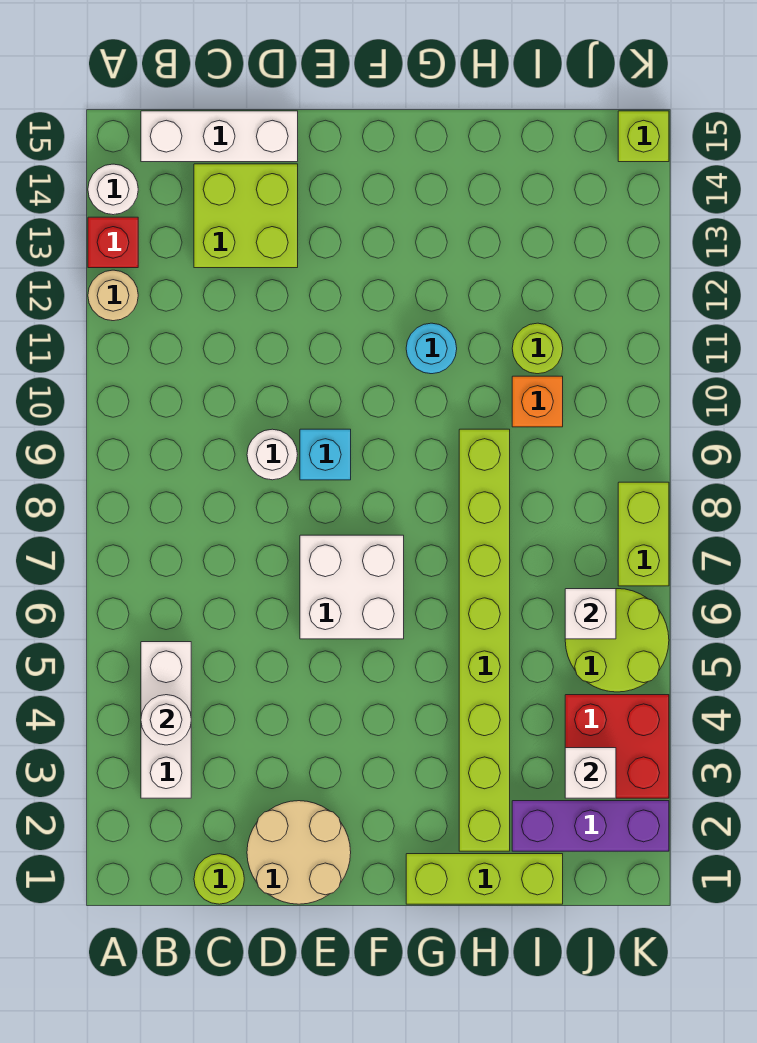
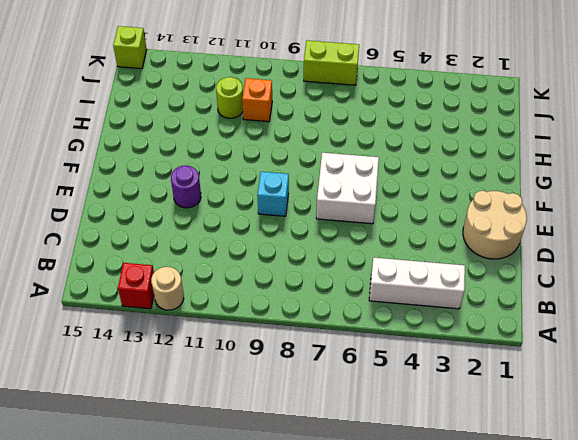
purple 1x1 round brick [171,166,201,208] -> none
none -> white 1x1 round brick [88,164,138,215]
none -> white 1x3 brick [141,111,298,162]
none -> lime 1x1 round brick [194,854,244,904]

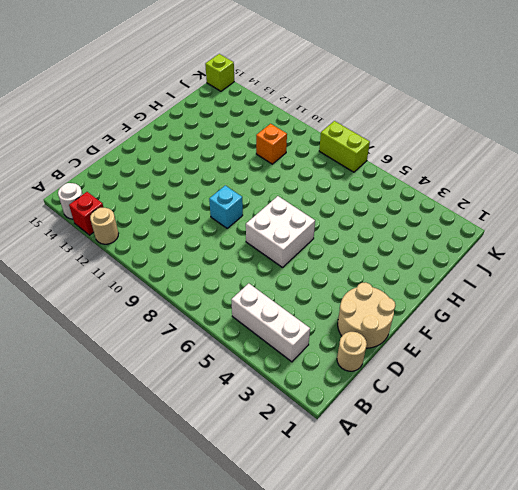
tan 1x1 round brick [337,332,367,371] -> lime 1x1 round brick [194,854,244,904]
none -> white 1x3 brick [141,111,298,162]
none -> lime 2x2 brick [194,164,298,268]
none -> white 1x1 round brick [247,429,298,480]

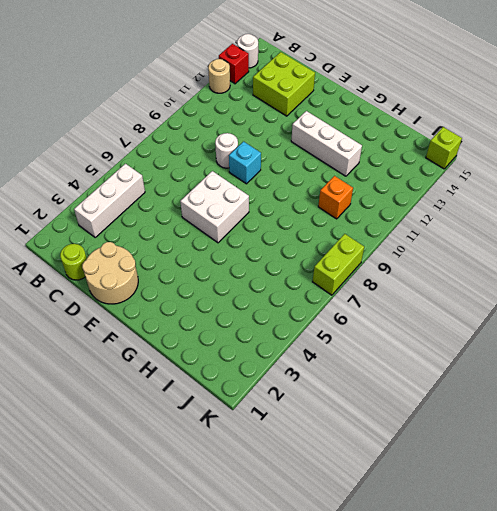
white 1x3 brick [291,111,362,176] -> white 1x3 brick moved to [141,111,298,162]
none -> lime 1x3 brick [406,854,563,904]
none -> cyan 1x1 round brick [406,323,457,374]
none -> lime 1x8 brick [459,429,510,851]

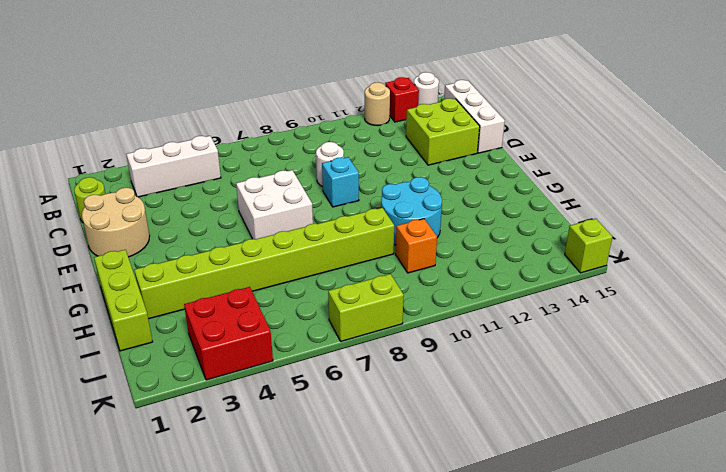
cyan 2x2 round brick [381,177,442,245] -> cyan 1x1 round brick [406,323,457,374]
none -> purple 1x3 brick [512,801,669,851]
none -> lime 1x1 round brick [512,323,563,374]
none -> lime 2x2 round brick [565,589,669,692]

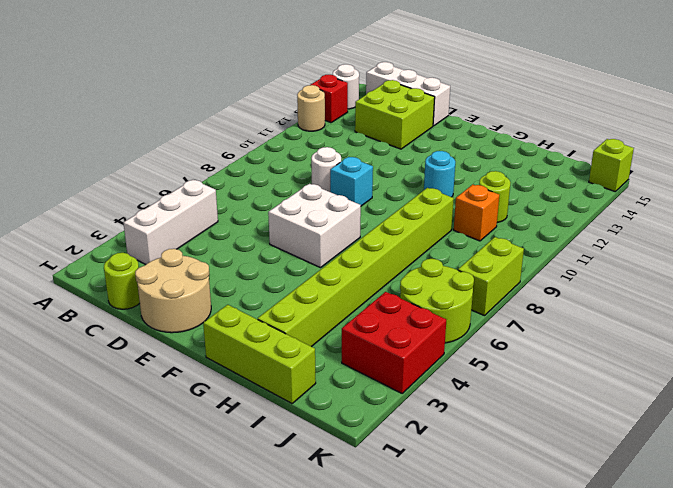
none -> purple 1x3 brick [512,801,669,851]
none -> white 1x1 round brick [141,695,191,745]
none -> white 1x1 brick [565,748,616,798]

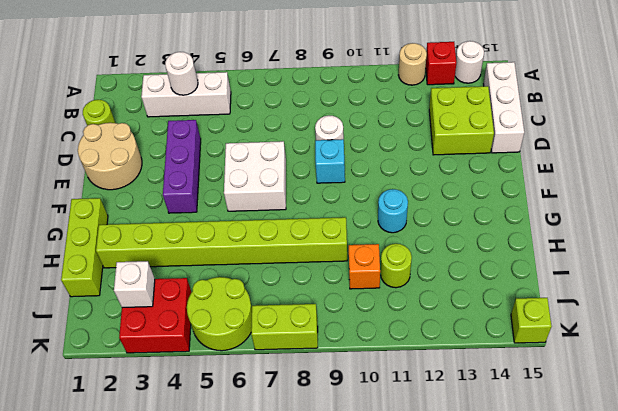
purple 1x3 brick [163,120,201,213] -> purple 1x3 brick moved to [512,801,669,851]
none -> white 1x1 brick [565,589,616,639]

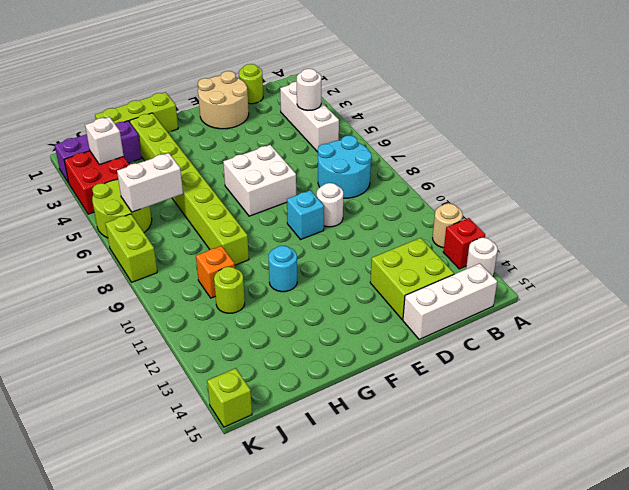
cyan 2x2 round brick [318,136,372,198] -> none
white 1x2 brick [117,153,183,212] -> white 1x1 brick [565,589,616,639]

